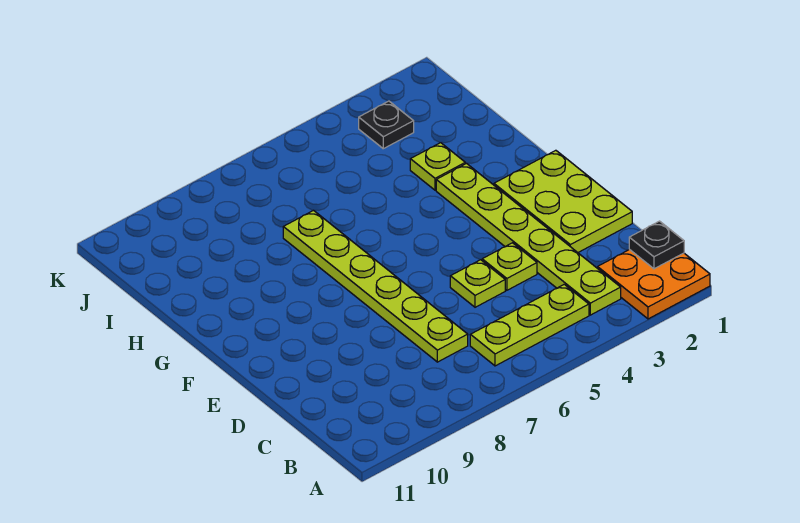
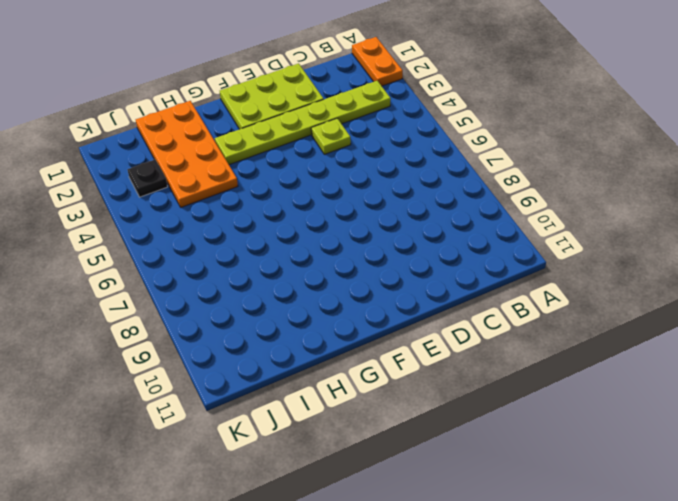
orange 1x2 plate [352,37,403,86] -> orange 2x2 plate [598,249,710,319]
orange 2x4 plate [136,101,238,207] -> lime 1x1 plate [410,143,465,190]
none -> lime 1x3 plate [470,284,589,366]
none -> lime 1x6 plate [283,210,468,362]

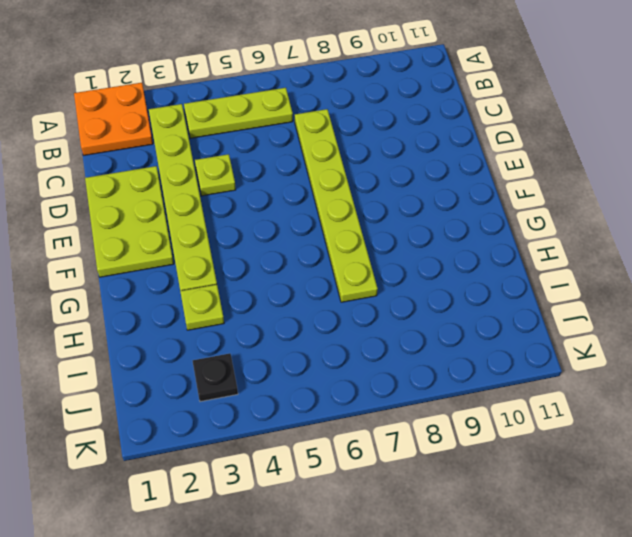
none -> lime 1x1 plate [450,260,505,307]
none -> black 1x1 plate [629,221,684,269]

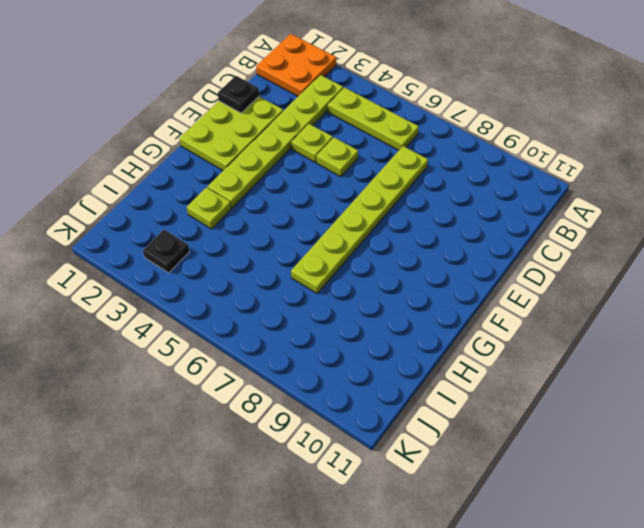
black 1x1 plate [218,76,259,113] -> black 1x1 plate moved to [629,221,684,269]

